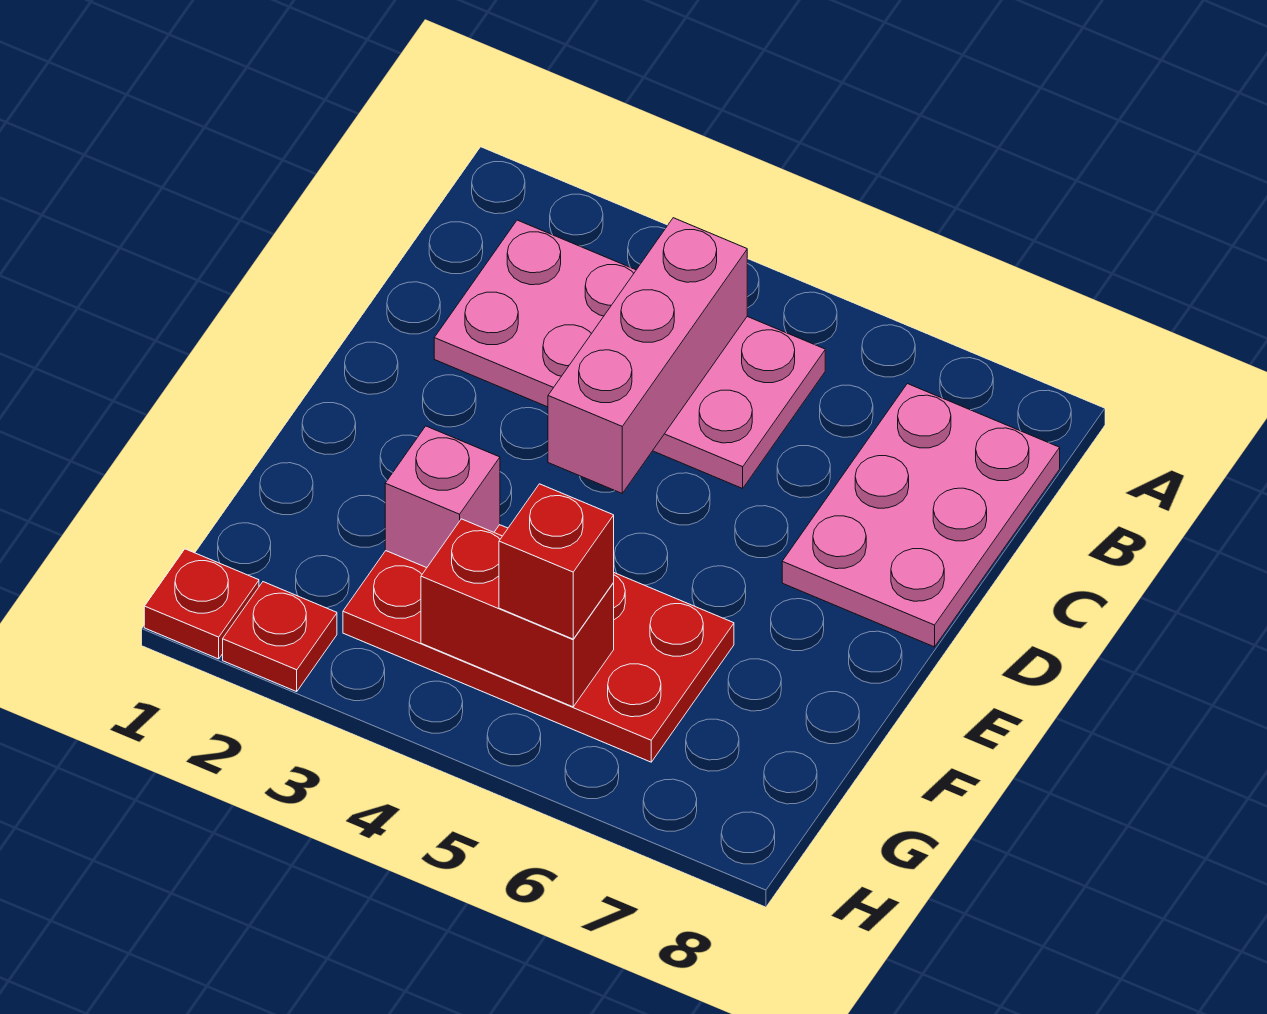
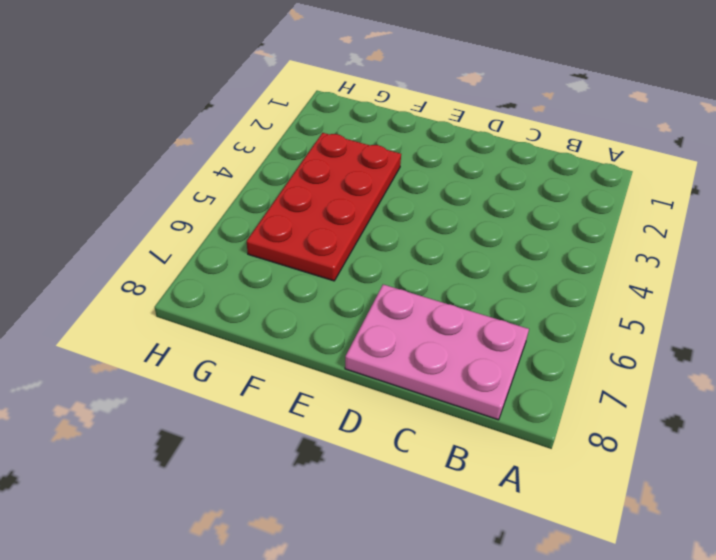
none -> pink 2x4 plate [434,220,825,488]
none -> red 1x1 plate [144,549,259,659]

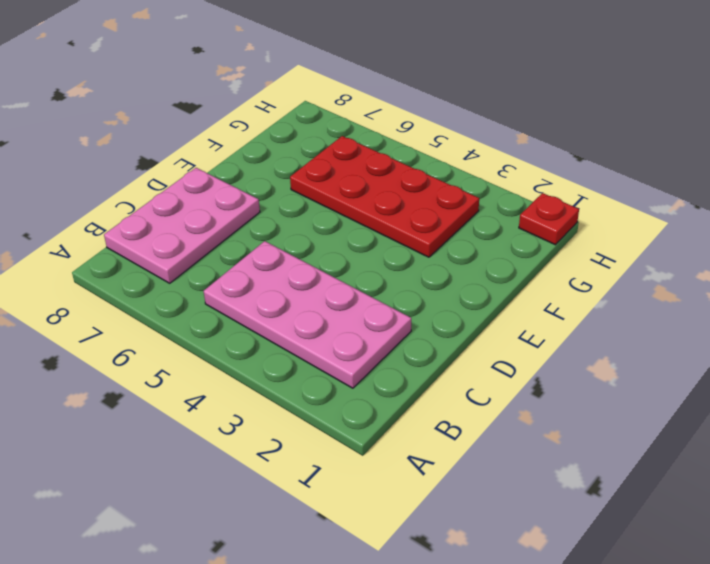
none -> red 1x1 plate [223,582,337,692]
none -> pink 1x3 brick [548,218,747,493]

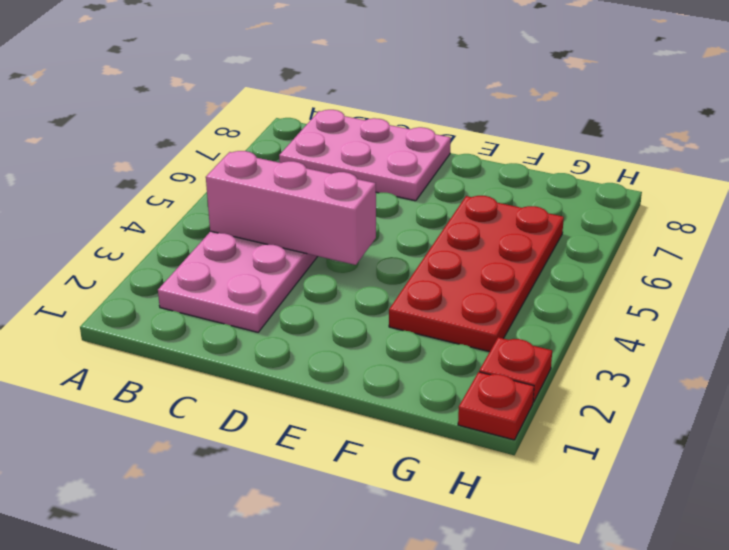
none -> pink 1x1 brick [385,426,500,568]
none -> red 1x2 brick [421,519,614,707]

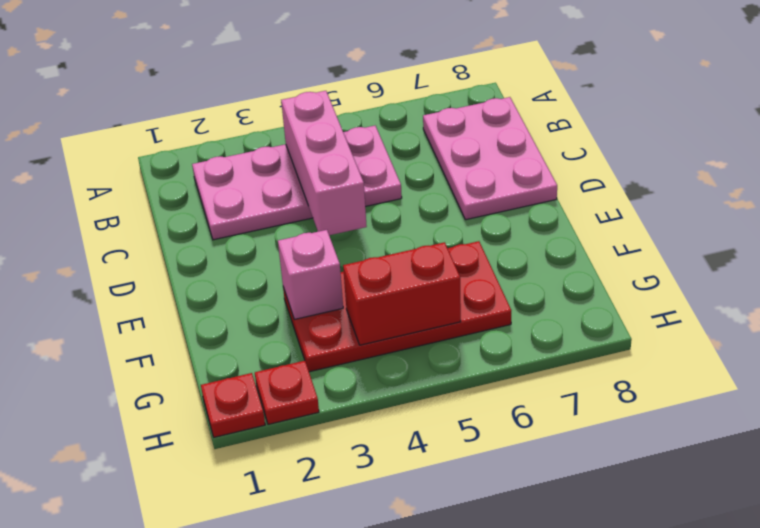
none -> red 1x1 brick [499,484,614,639]

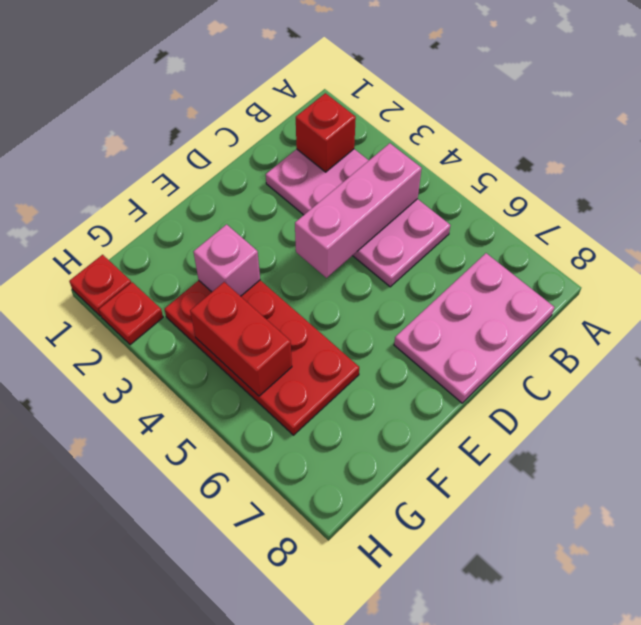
red 1x1 brick [296,93,356,172] -> red 1x1 brick moved to [499,484,614,639]

